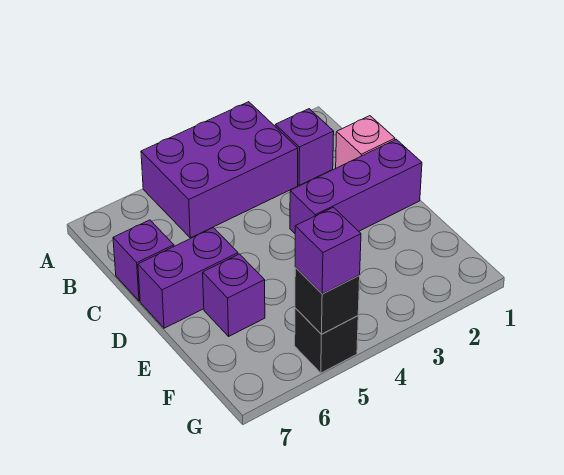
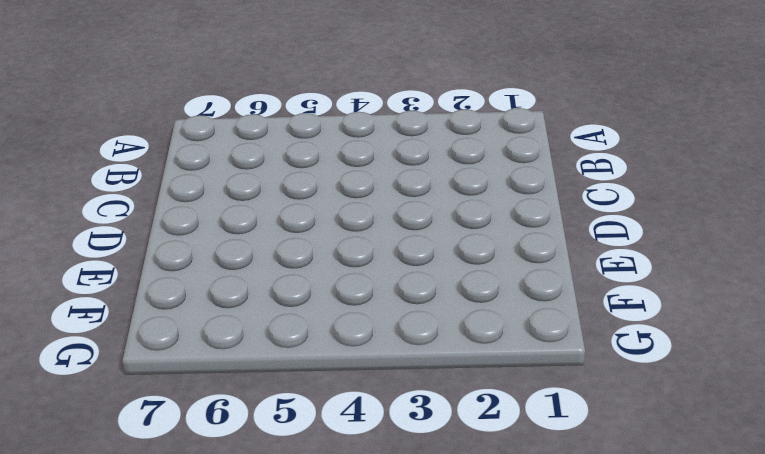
none -> purple 2x3 brick [141,102,298,238]
none -> purple 1x1 brick [275,109,334,185]

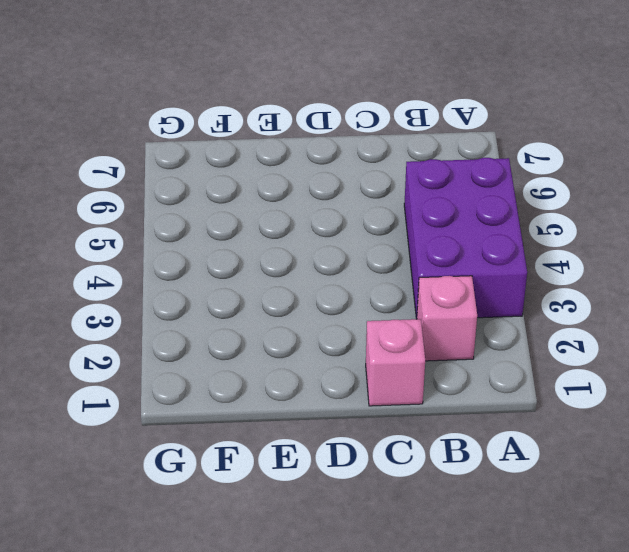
pink 1x1 brick [417,276,477,361] -> purple 1x1 brick [275,109,334,185]
none -> purple 1x1 brick [113,220,174,301]
none -> purple 1x3 brick [290,139,422,233]

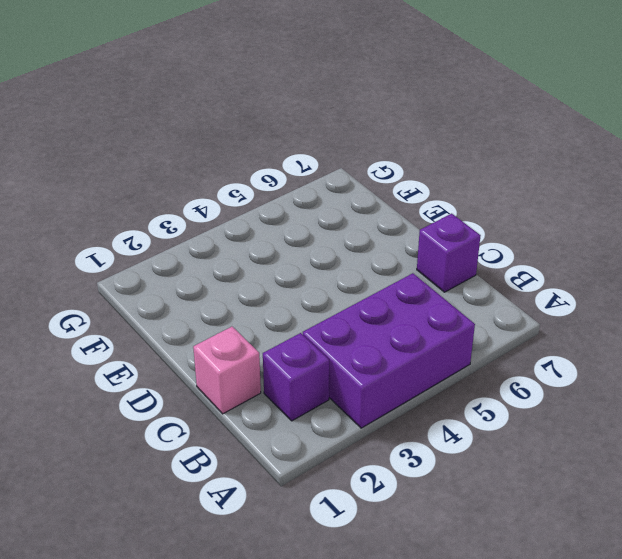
none -> purple 1x3 brick [290,139,422,233]
none -> purple 1x2 brick [138,228,238,328]

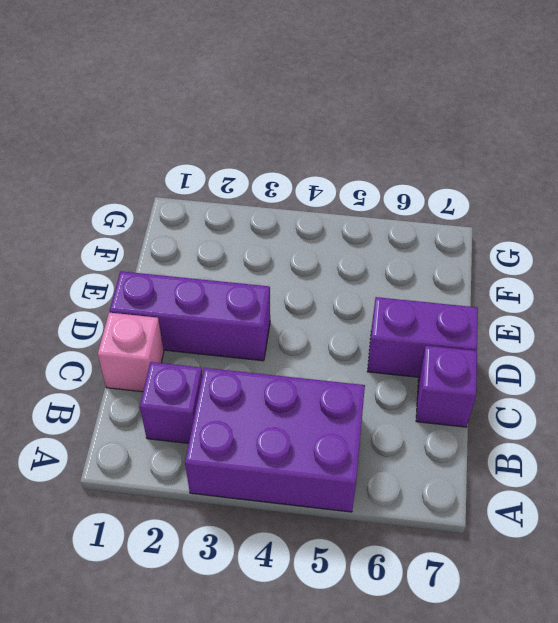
none -> purple 1x1 brick [203,254,265,336]
none -> black 1x1 brick [295,308,358,373]

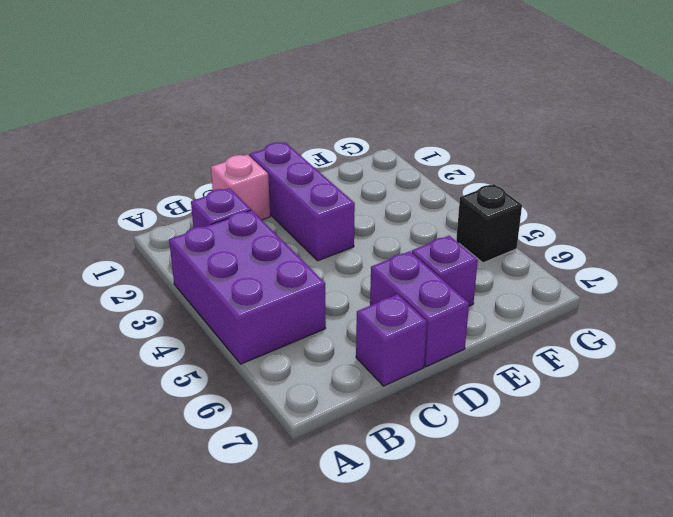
none -> black 1x1 brick [295,268,360,334]
none -> purple 1x1 brick [295,207,361,294]

